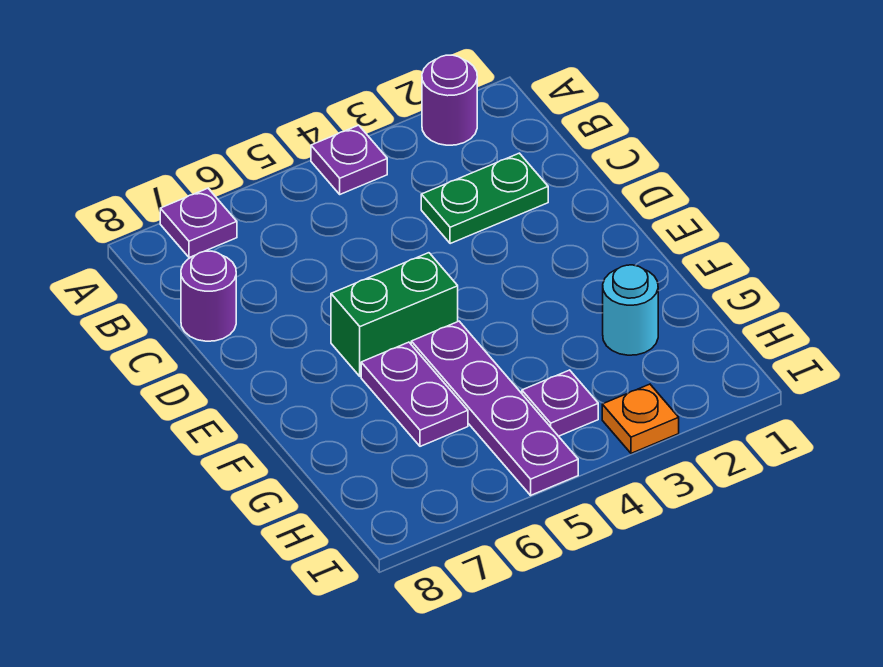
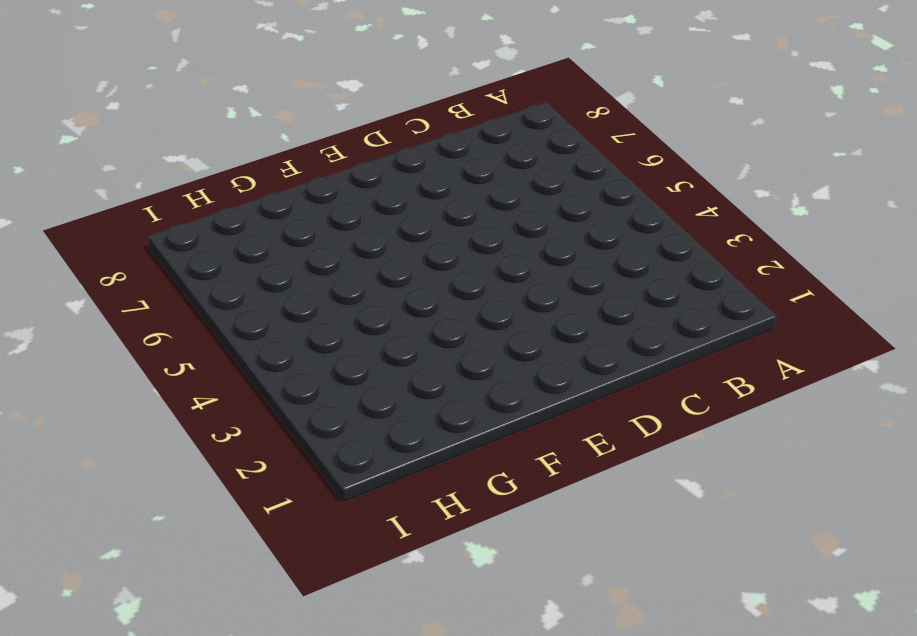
none -> purple 1x1 round brick [422,55,477,145]
none -> purple 1x1 plate [311,125,387,194]

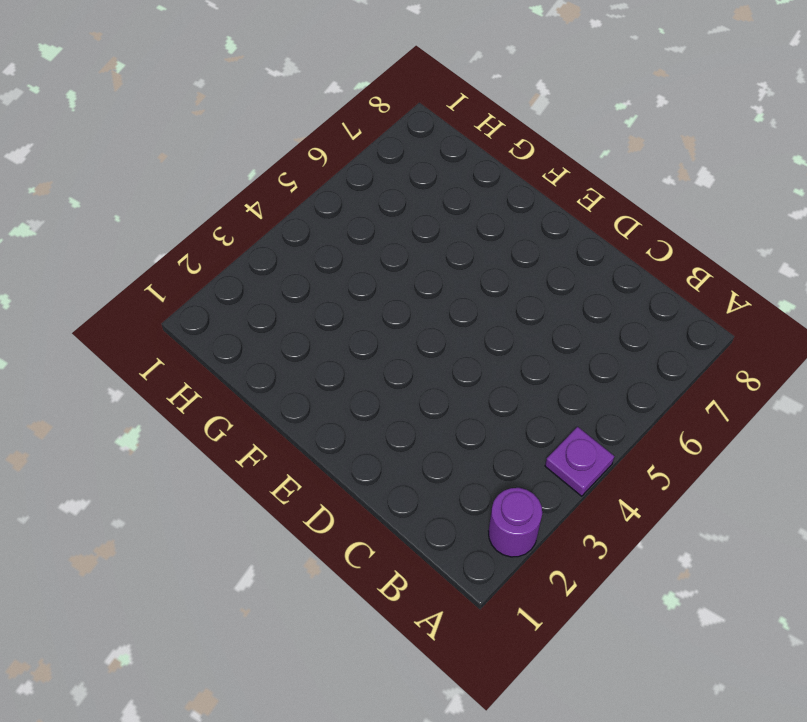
none -> purple 1x1 plate [160,188,237,258]
none -> green 1x2 plate [421,153,548,244]

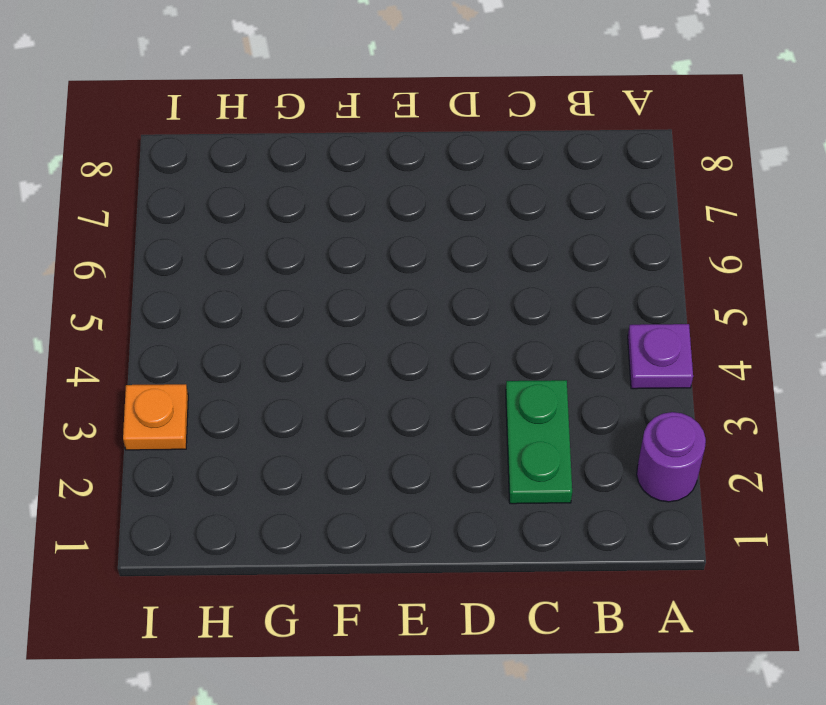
none -> purple 1x1 plate [160,188,237,258]
none -> purple 1x1 round brick [181,251,236,341]

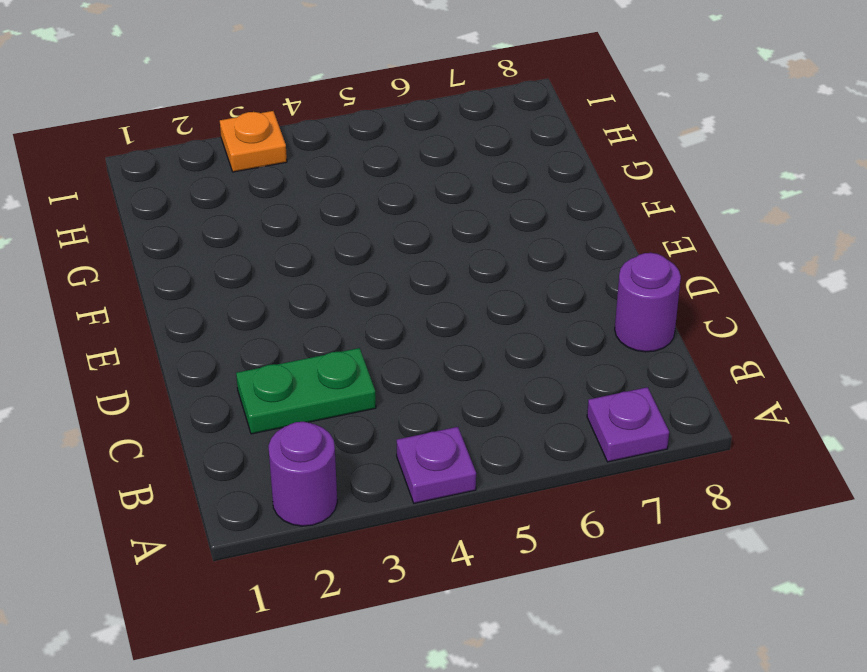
none -> green 1x2 brick [331,253,458,376]
none -> purple 1x4 plate [411,321,578,495]

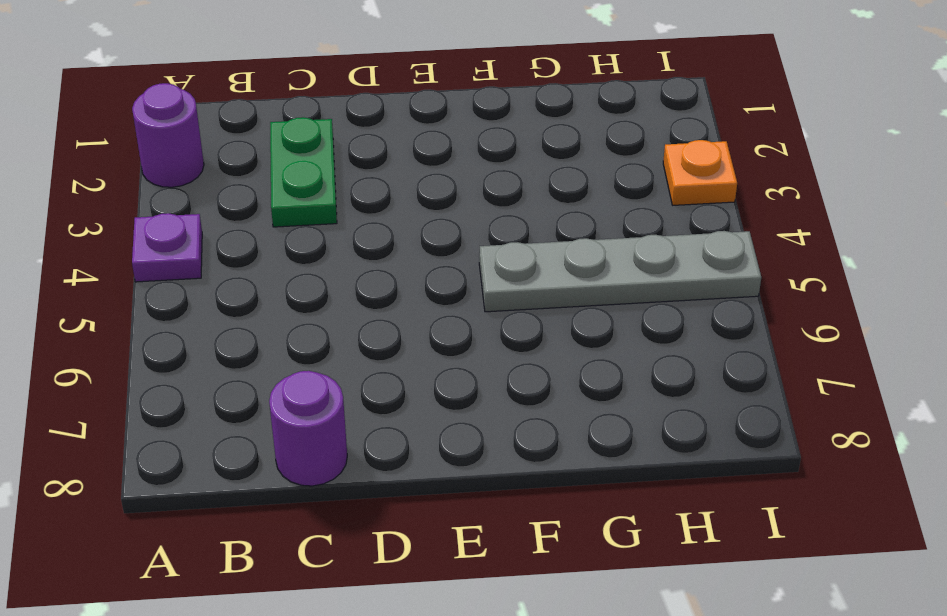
grey 1x4 plate [479,231,761,312] -> purple 1x4 plate [411,321,578,495]
none -> purple 1x1 plate [160,188,237,258]
none -> green 1x2 brick [331,253,458,376]

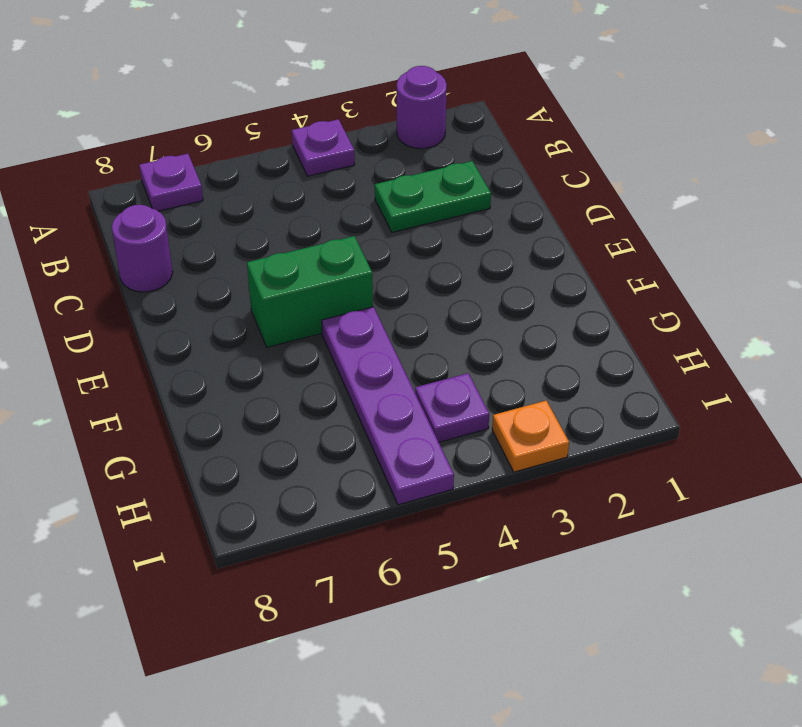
none -> purple 1x2 plate [361,342,468,446]
none -> cyan 1x1 round brick [603,265,658,355]

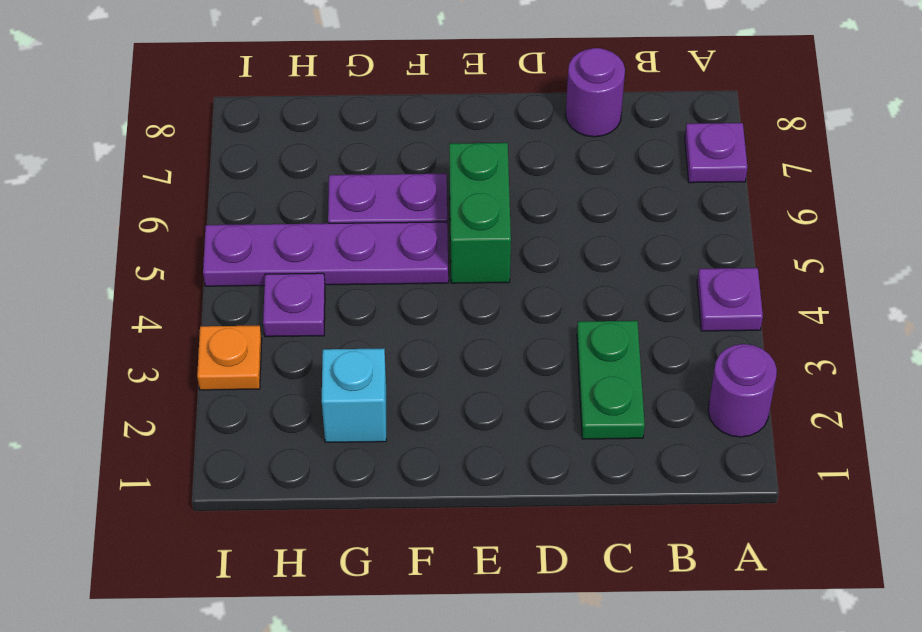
cyan 1x1 brick [322,349,386,442] -> cyan 1x1 round brick [603,265,658,355]

